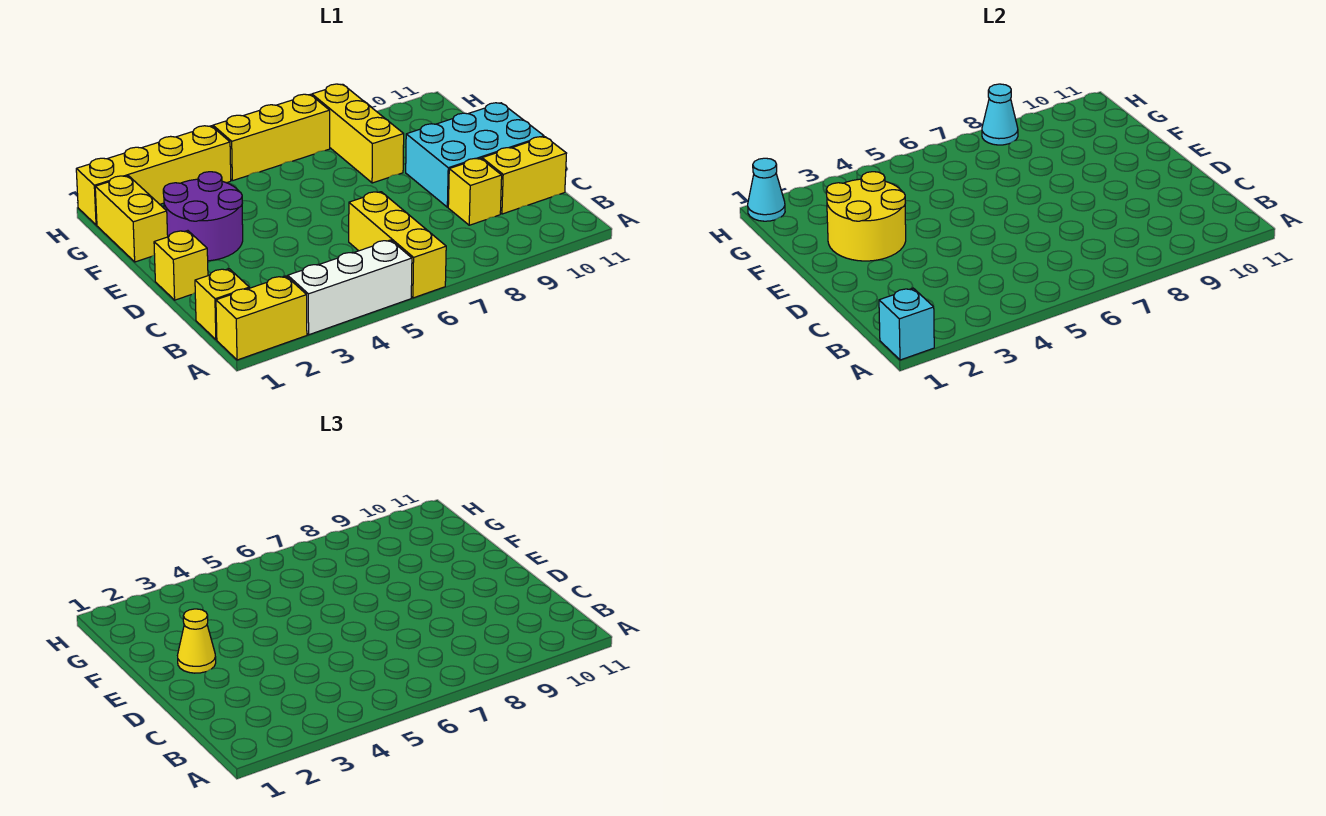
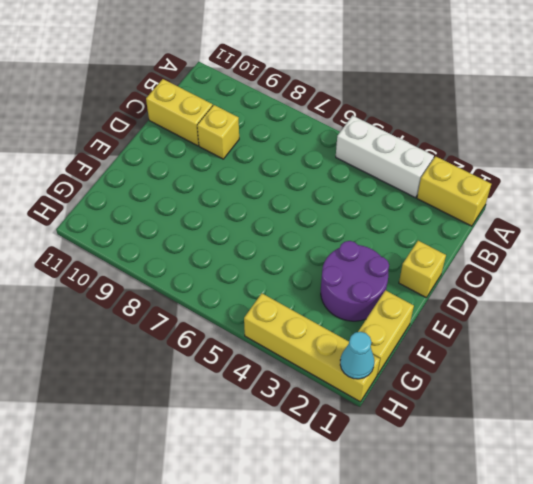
none -> yellow 1x3 brick [349,192,446,298]
none -> yellow 1x1 brick [195,269,249,340]
none -> cyan 2x3 brick [406,103,544,207]

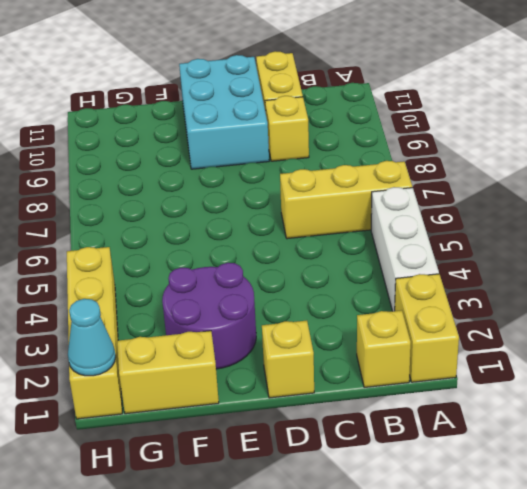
none -> yellow 1x3 brick [312,84,404,183]
none -> yellow 1x3 brick [213,94,330,181]
none -> cyan 1x1 brick [879,288,934,360]

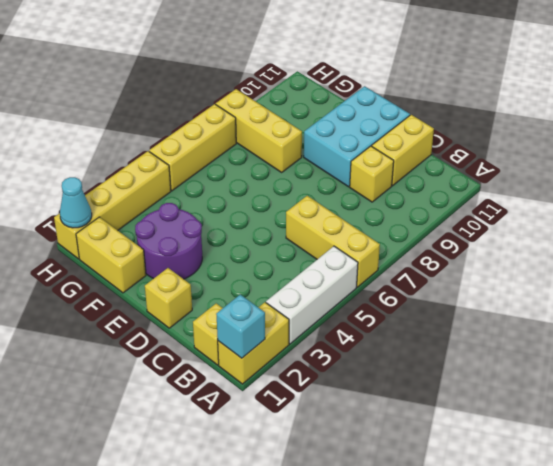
none -> yellow 2x2 round brick [826,172,906,261]
none -> cyan 1x1 cone [982,84,1018,145]
none -> yellow 1x1 cone [178,609,216,673]

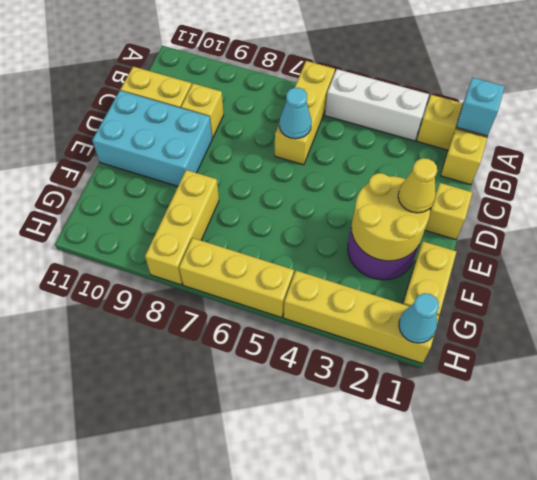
cyan 1x1 cone [279,88,312,139] -> cyan 1x1 cone moved to [982,84,1018,145]

